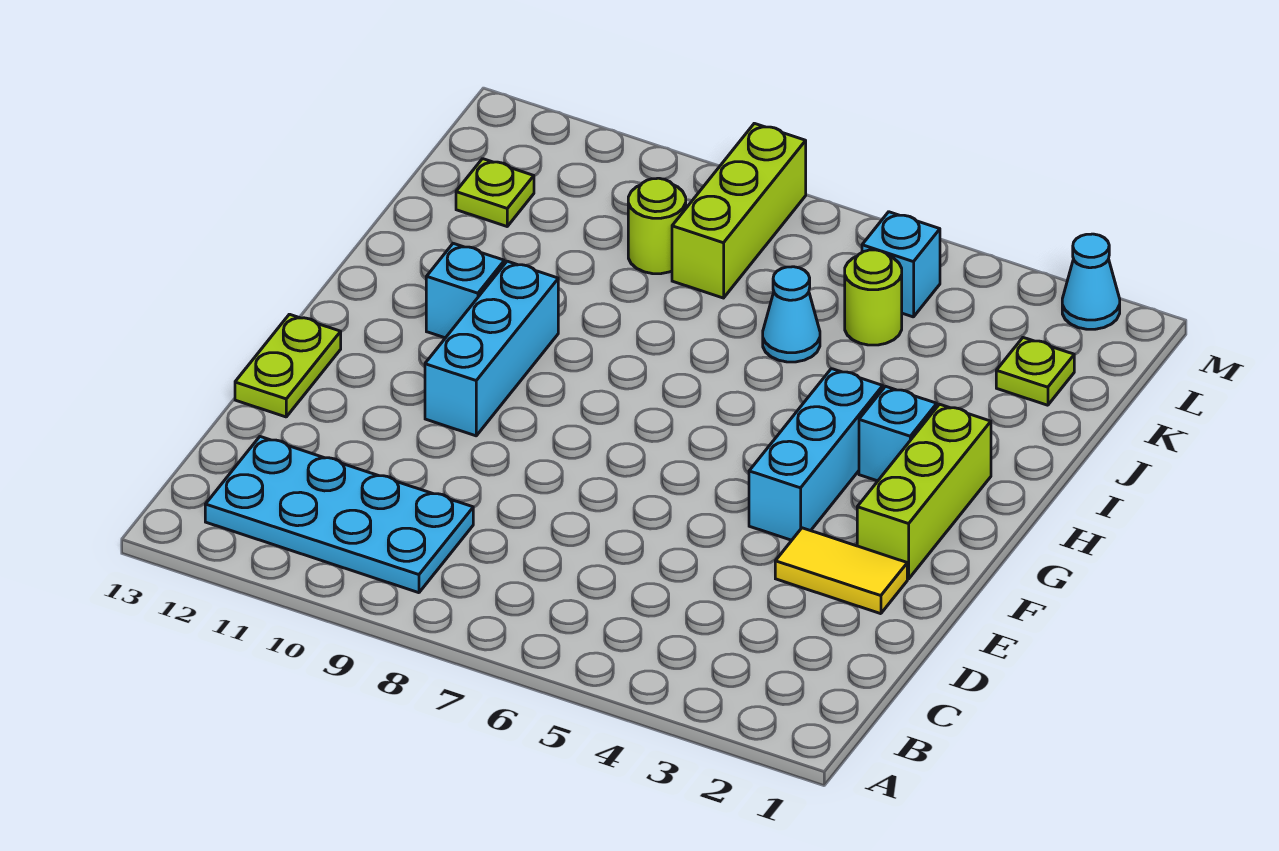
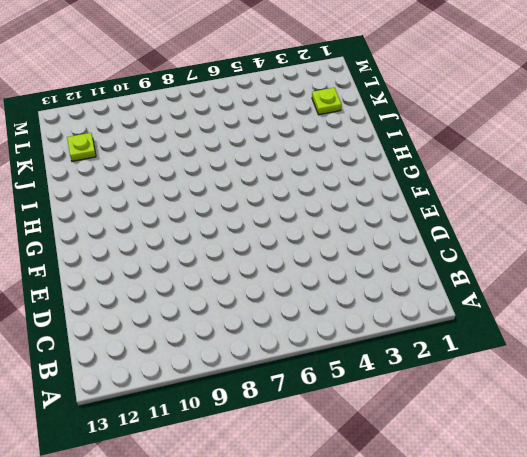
none -> cyan 2x4 plate [205,437,473,593]
none -> yellow 1x2 tile [775,528,907,614]
none -> lime 1x2 plate [235,314,341,417]

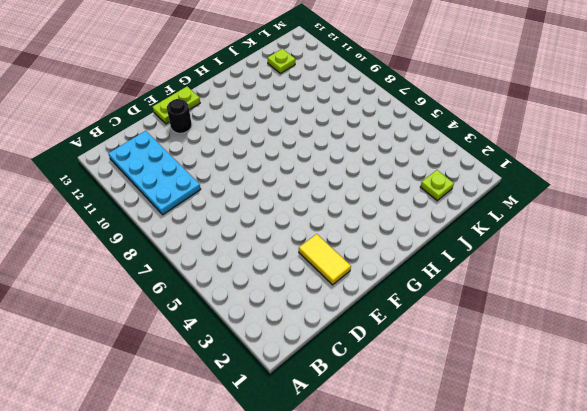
black 1x1 round brick [167,99,192,133] -> none
none -> lime 1x3 brick [857,404,991,579]
none -> cyan 1x3 brick [749,369,883,540]
none -> cyan 1x3 brick [425,261,558,436]

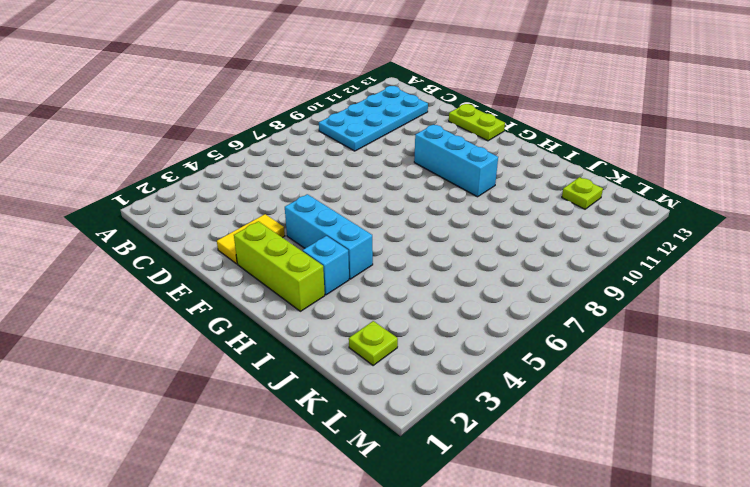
none -> cyan 1x1 brick [426,243,504,338]
none -> cyan 1x1 cone [763,267,820,362]
none -> lime 1x1 round brick [845,250,902,345]

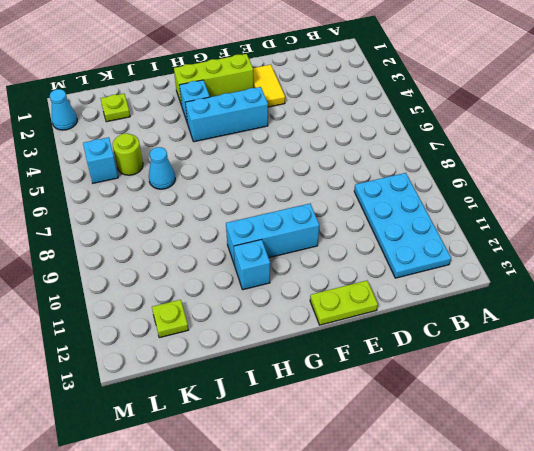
none -> lime 1x3 brick [672,123,806,298]
none -> lime 1x1 round brick [628,178,686,274]

